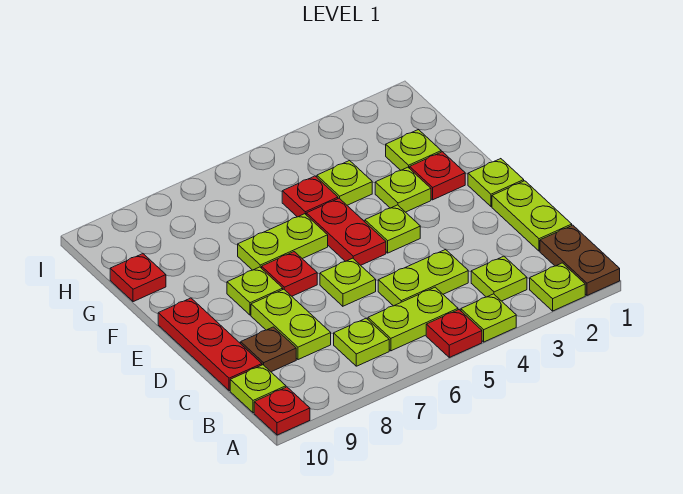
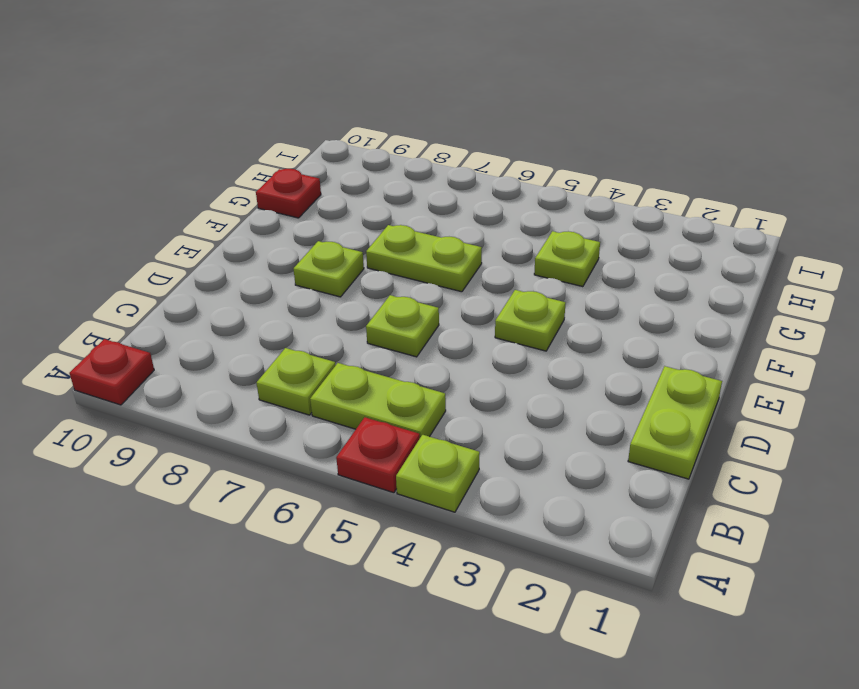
none -> brown 1x2 plate [540,225,620,295]
none -> lime 1x1 plate [530,263,585,311]
none -> lime 1x1 plate [471,256,527,301]

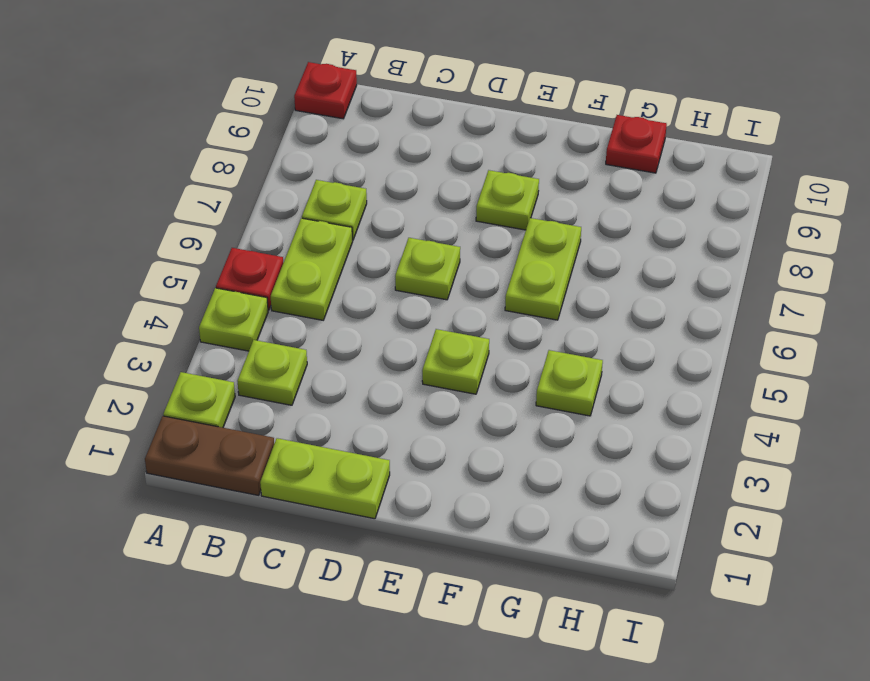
none -> lime 1x1 plate [230,365,286,413]
none -> lime 1x2 plate [378,249,468,306]
none -> lime 1x2 plate [251,289,331,360]

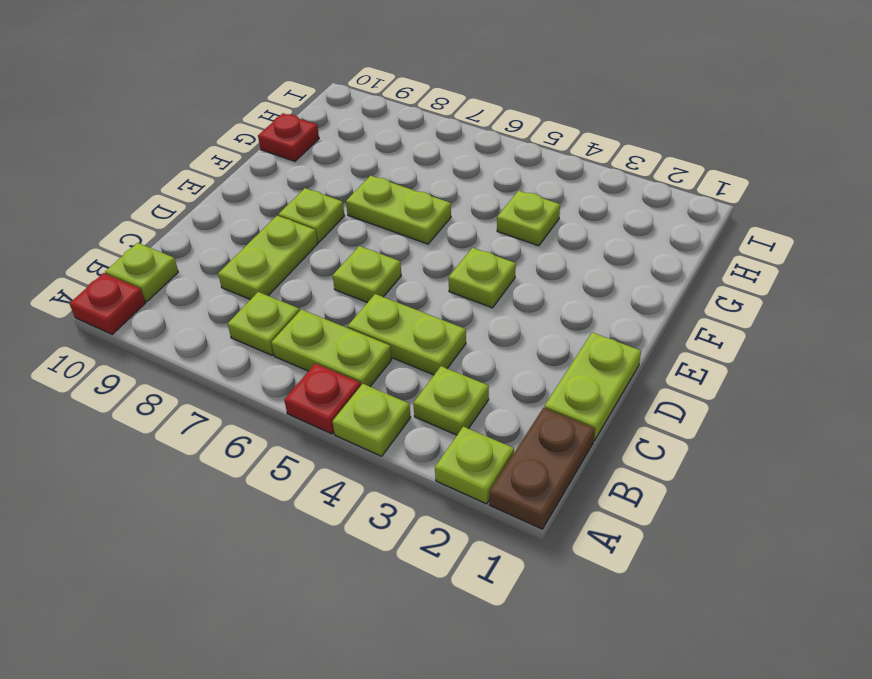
none -> brown 1x1 plate [241,327,296,372]
none -> red 1x3 plate [158,298,262,391]
none -> lime 1x1 plate [468,159,524,207]

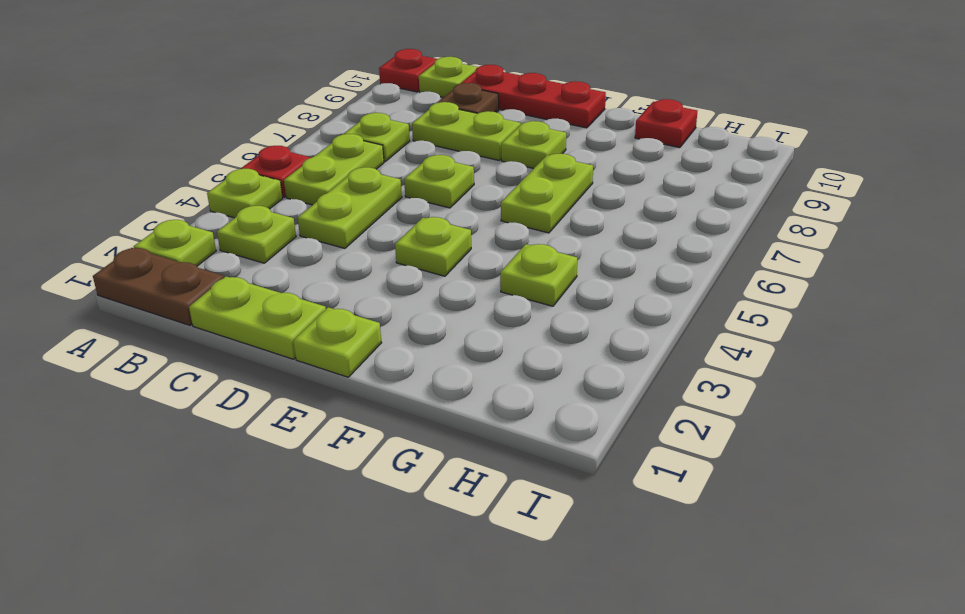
none -> red 1x2 plate [306,198,386,265]
none -> red 1x1 plate [262,252,317,296]
none -> red 1x1 plate [410,152,465,200]

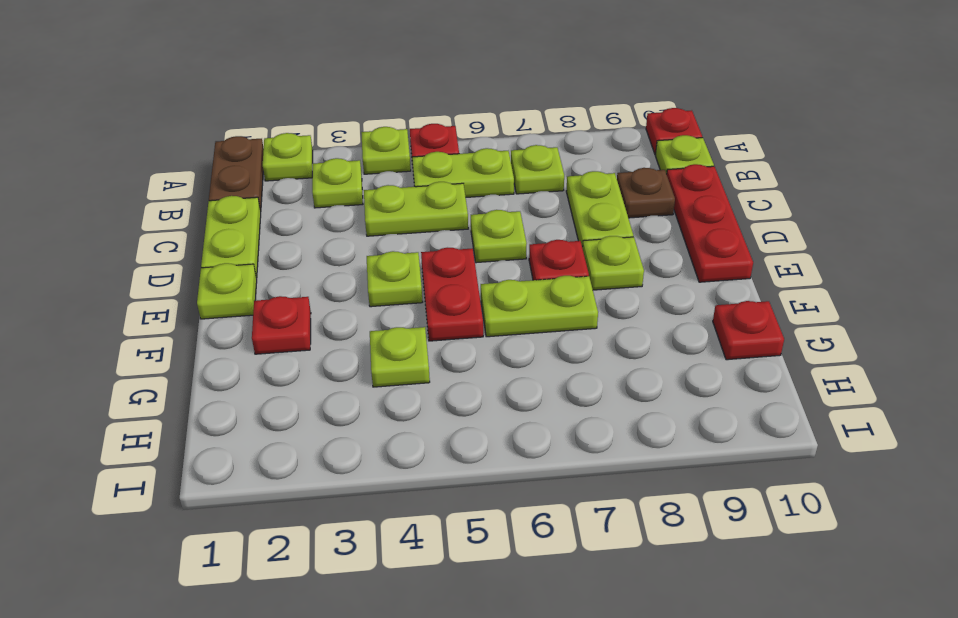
none -> lime 1x1 plate [375,167,431,212]
none -> lime 1x1 plate [386,129,441,170]
none -> red 1x1 plate [282,176,338,217]

